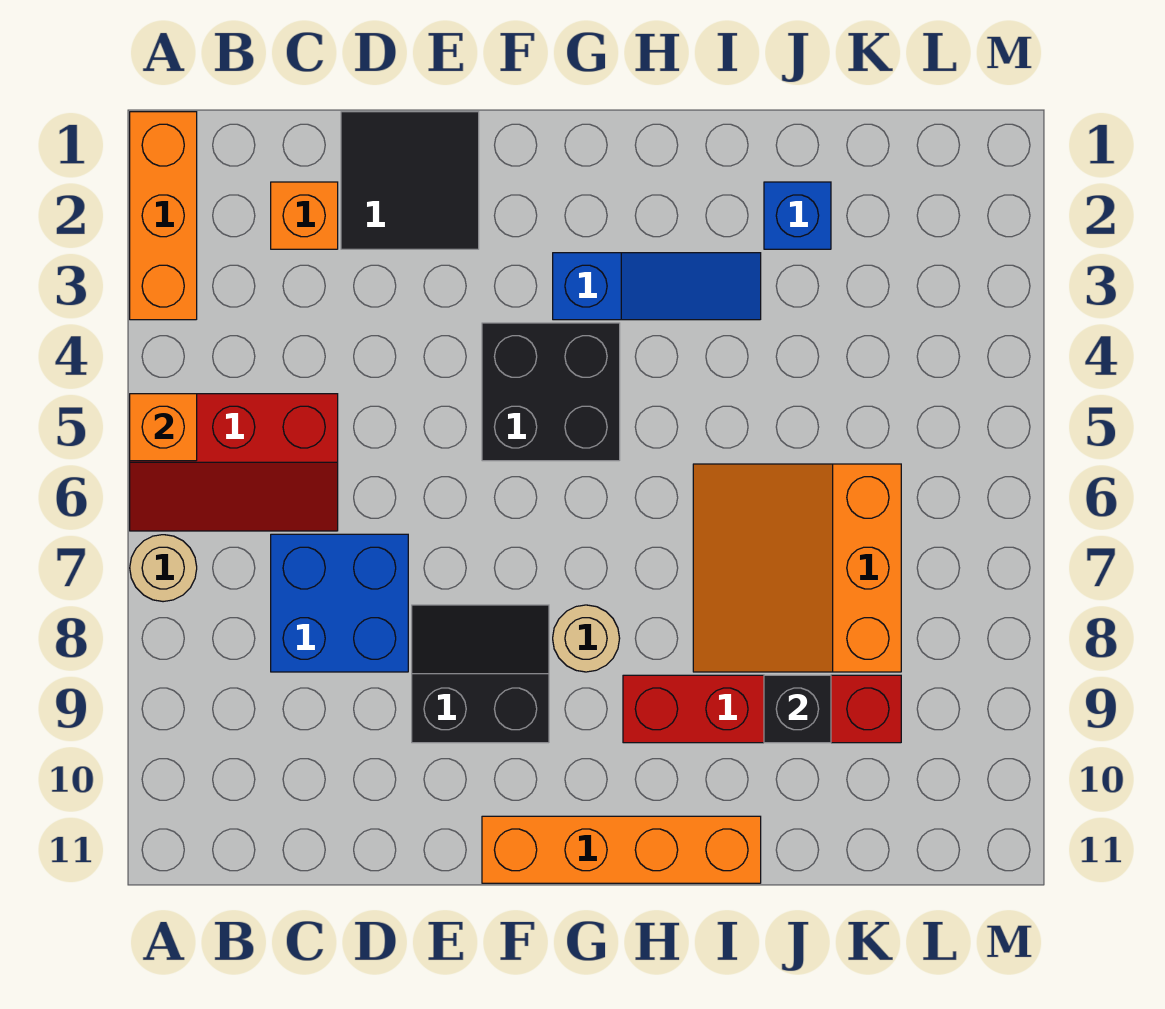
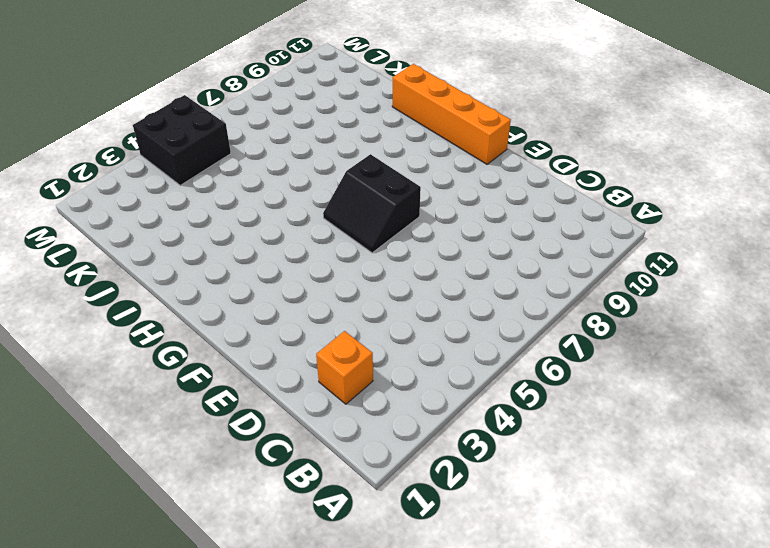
black 2x2 slope [323,154,421,253] -> black 2x2 slope moved to [412,605,549,743]
black 2x2 brick [133,95,231,185] -> black 2x2 brick moved to [482,323,620,461]
none -> orange 1x3 brick [130,112,197,320]
none -> red 2x3 slope [130,394,338,531]
none -> tan 1x1 round brick [130,535,197,602]

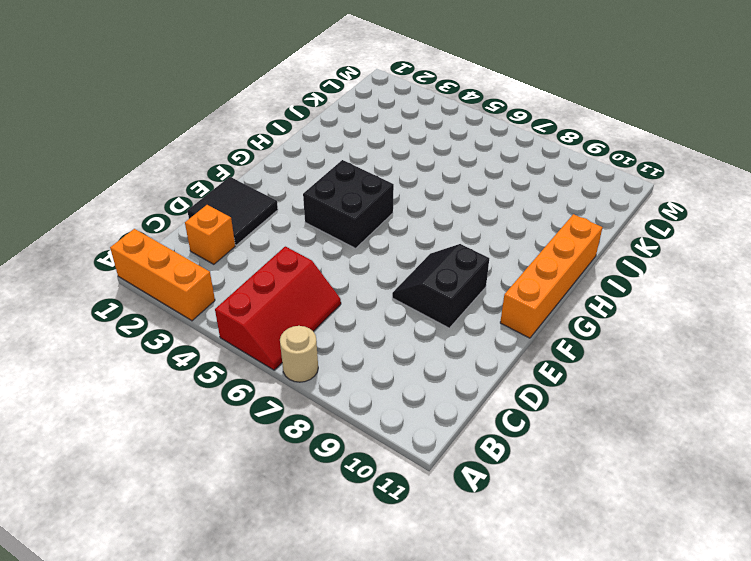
none -> blue 2x2 brick [271,534,408,672]
none -> blue 1x3 slope [553,253,761,320]
none -> tan 1x1 round brick [553,605,620,672]

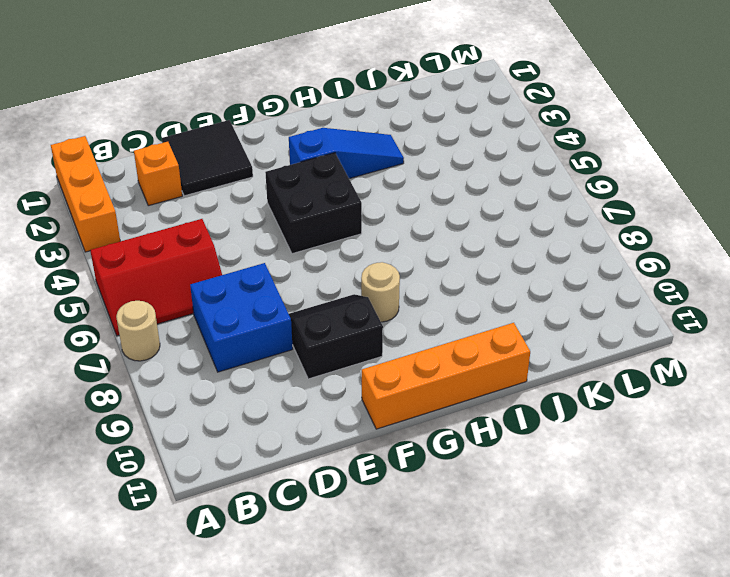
none -> red 1x4 brick [623,675,901,743]
none -> orange 3x3 slope [693,464,901,672]
none -> blue 1x1 brick [764,182,831,249]

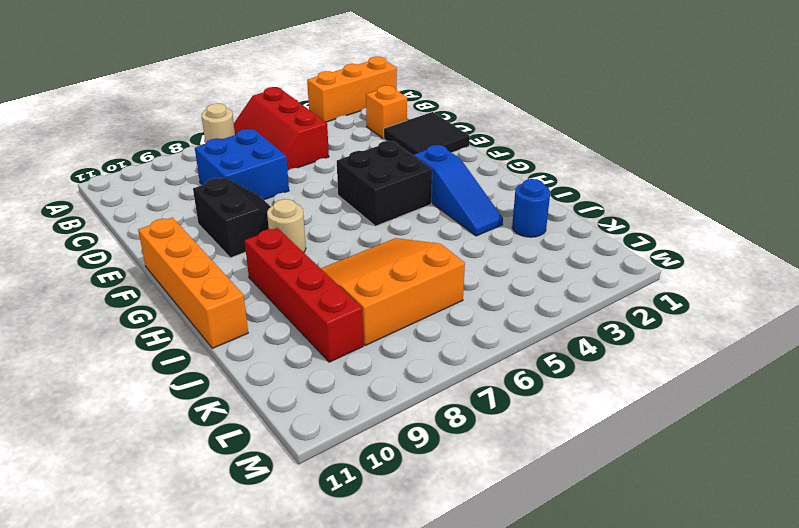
blue 1x1 round brick [512,179,550,237] -> blue 1x1 brick [764,182,831,249]
none -> orange 1x1 brick [130,394,197,461]
none -> black 1x1 brick [764,675,831,743]

